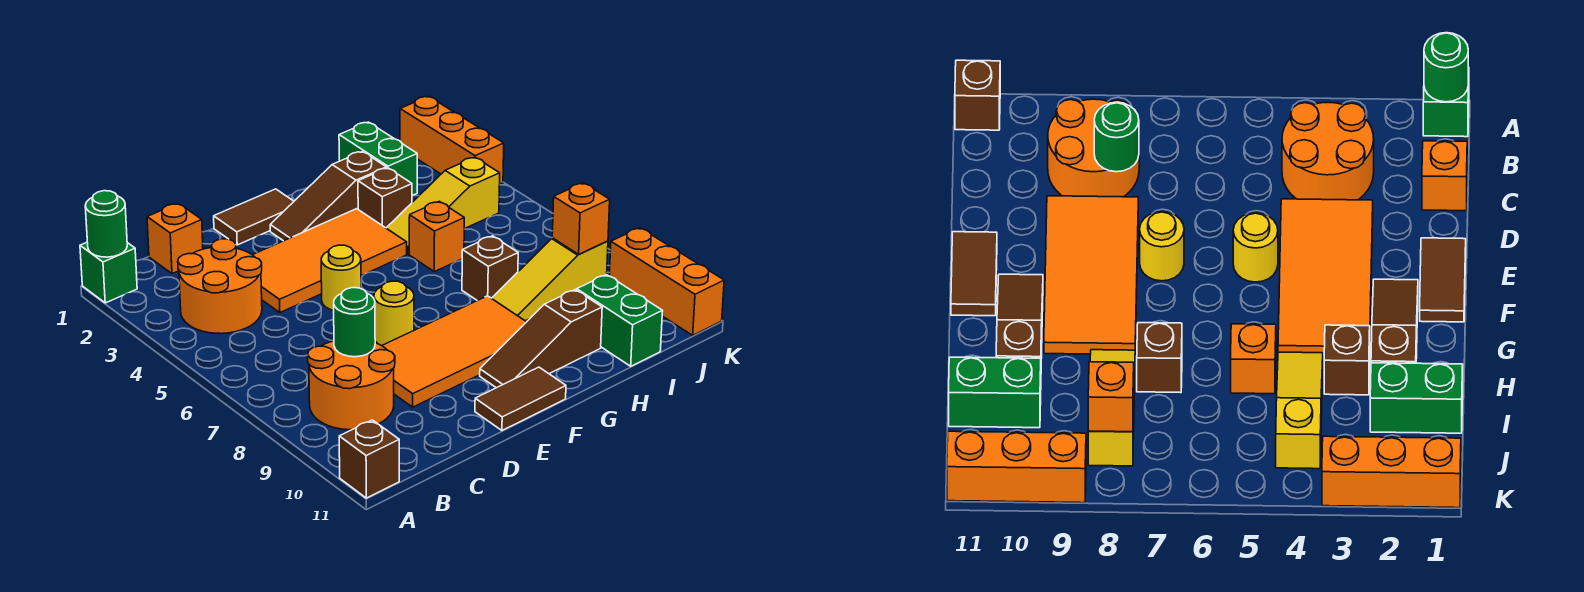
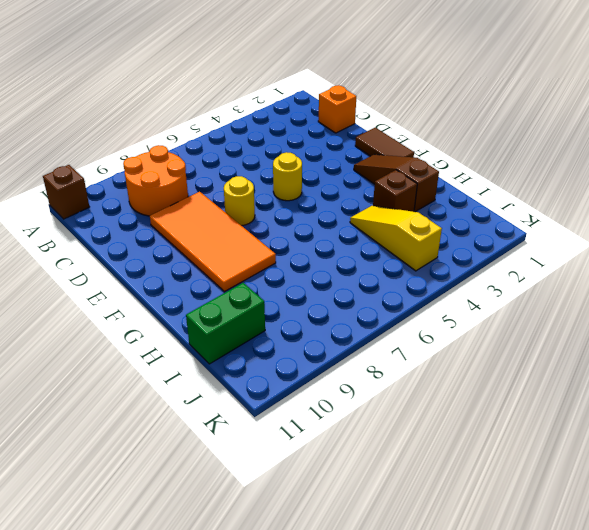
none -> green 1x1 brick [80,242,137,303]
none -> orange 2x2 round brick [178,239,262,334]
none -> orange 2x4 tile [253,209,407,313]

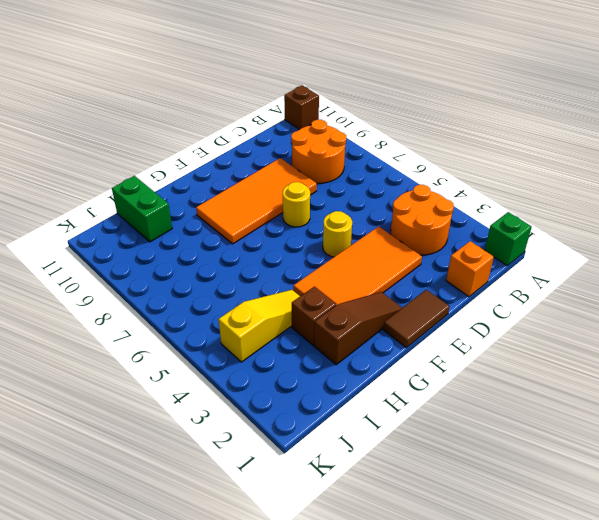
none -> brown 1x2 tile [475,367,566,430]
none -> brown 1x3 slope [480,290,602,388]
none -> orange 1x1 brick [409,201,464,272]

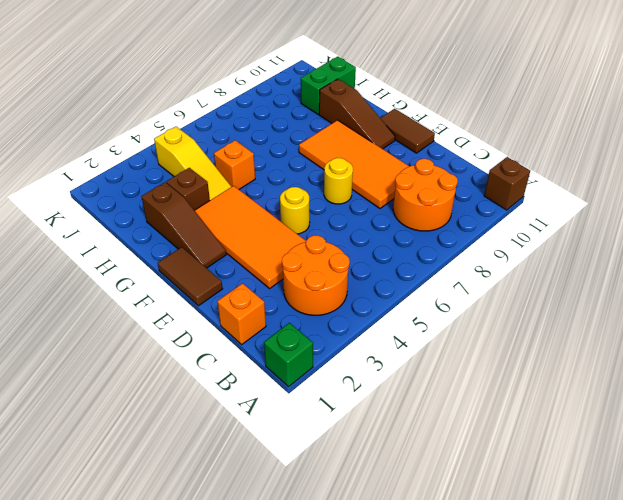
none -> brown 1x1 brick [462,236,518,301]
none -> yellow 1x3 slope [492,238,608,321]
none -> green 1x2 brick [339,122,417,196]

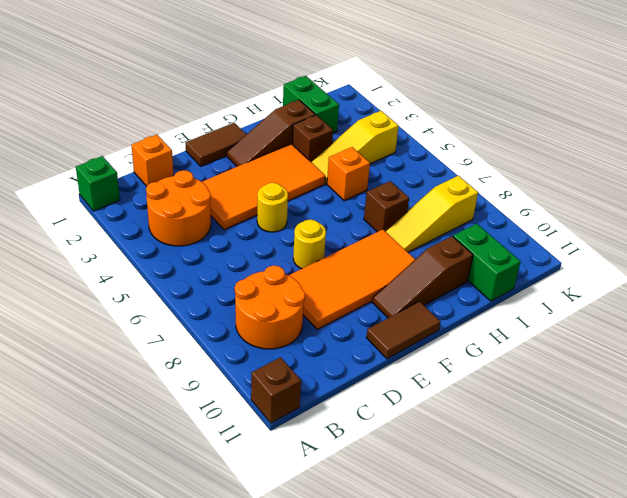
none -> orange 1x3 brick [400,96,504,184]
none -> orange 1x3 brick [609,228,724,335]
none -> green 1x1 round brick [85,191,127,257]

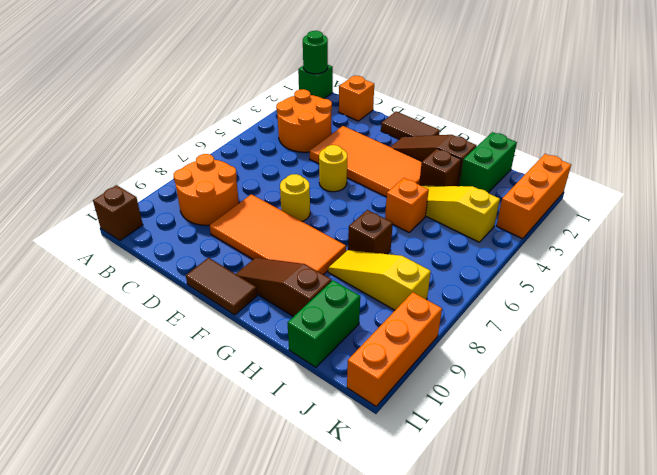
none -> green 1x1 round brick [334,288,375,357]
none -> orange 1x1 brick [552,183,610,254]

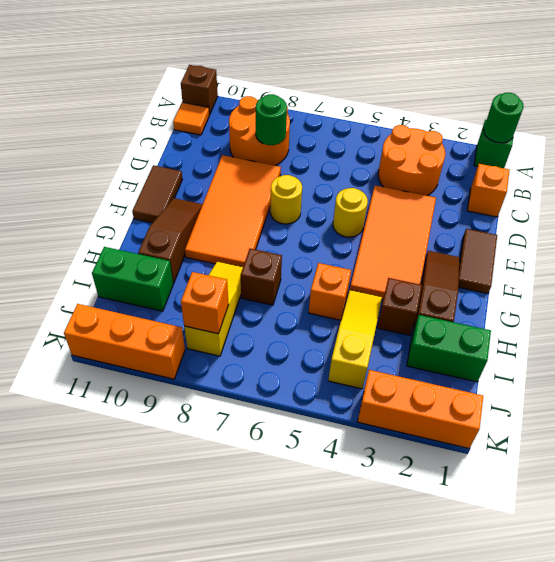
orange 1x1 tile [173,102,209,135] -> none

